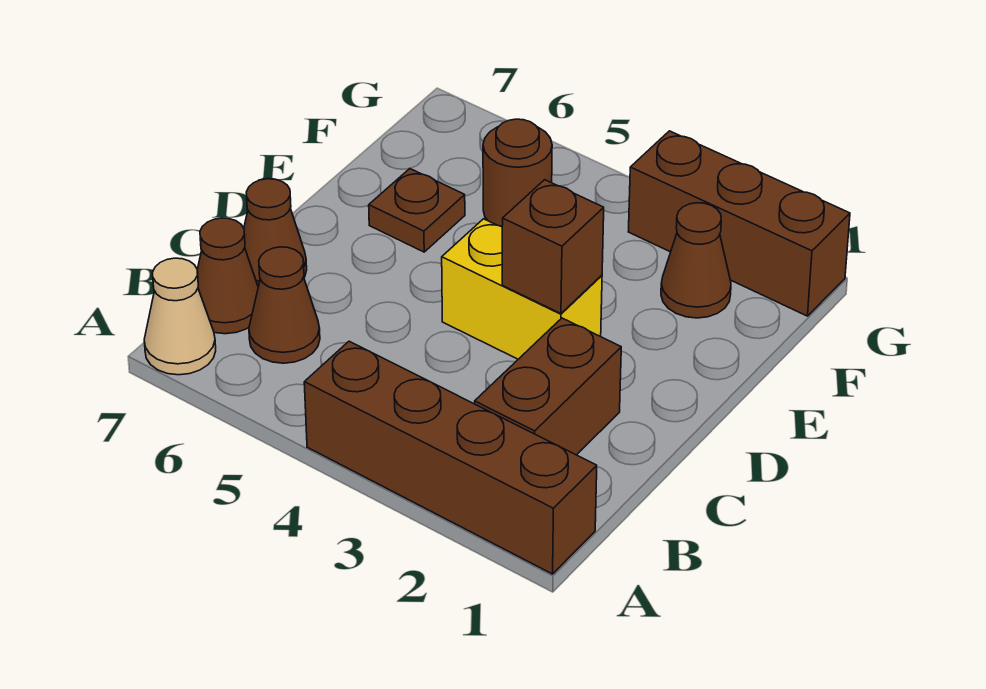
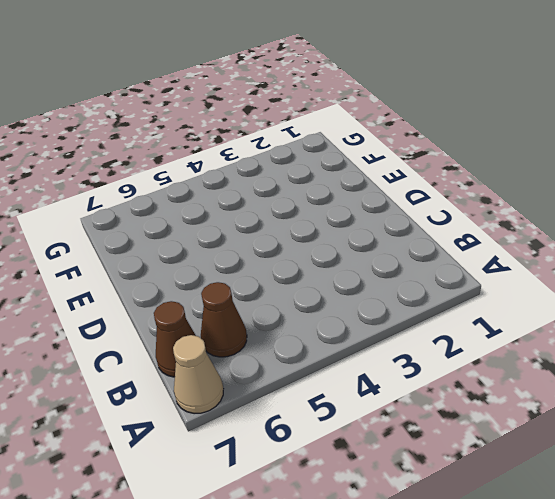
none -> brown 1x4 brick [304,341,597,574]
none -> brown 1x2 brick [475,318,621,455]
none -> brown 1x1 cone [244,179,307,287]

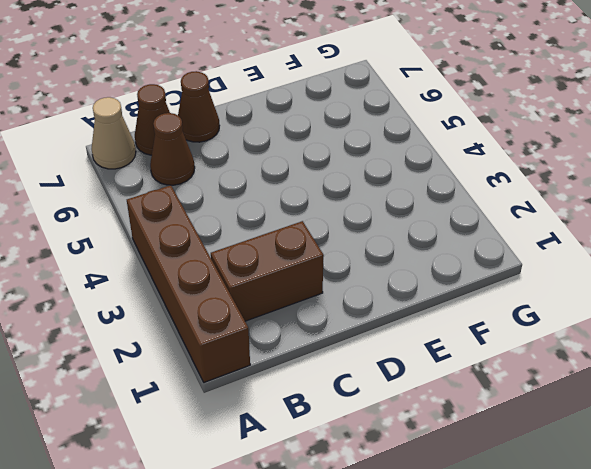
none -> yellow 1x2 brick [442,219,602,359]
none -> brown 1x1 plate [369,169,465,252]
none -> brown 1x1 cone [661,203,731,318]

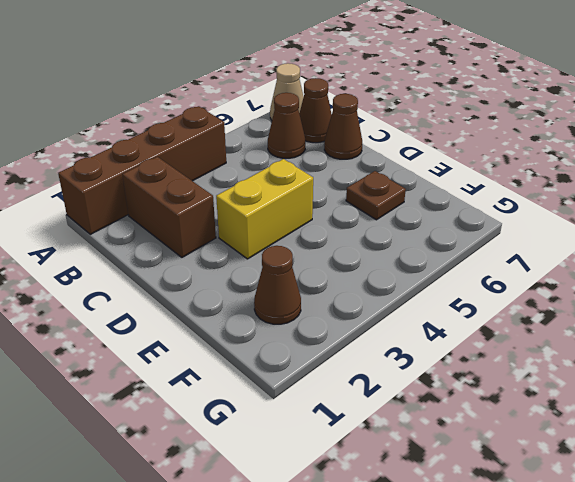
none -> brown 1x1 round brick [483,119,552,227]
none -> brown 1x3 brick [628,131,850,316]
none -> brown 1x1 brick [502,180,604,314]

